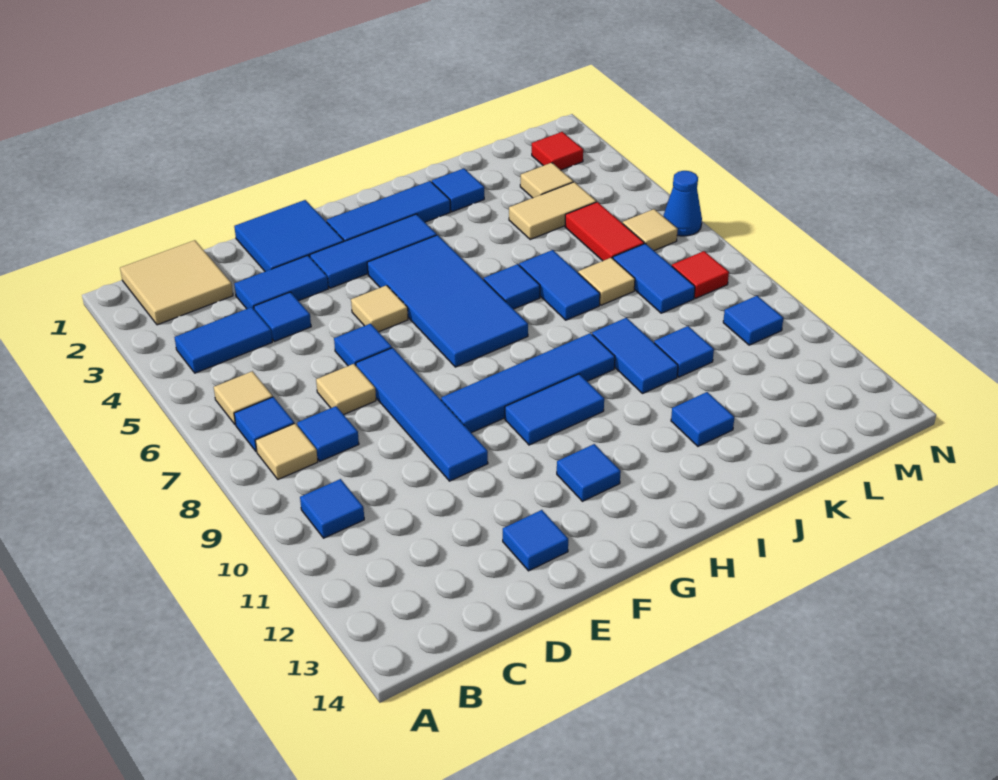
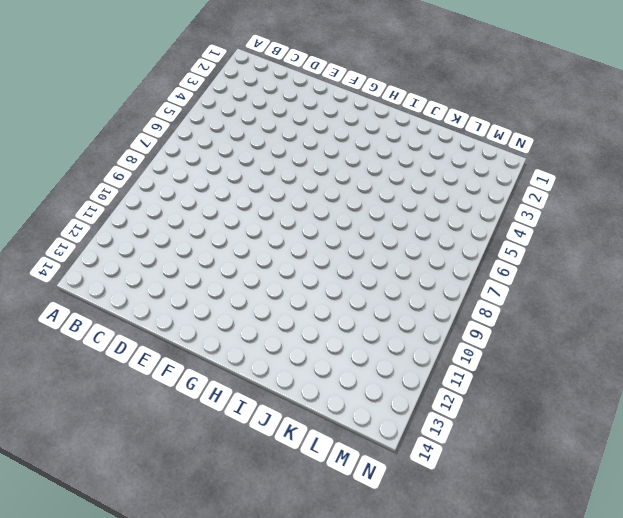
none -> tan 2x2 tile [120,240,233,325]
none -> blue 1x2 tile [175,307,272,373]
none -> tan 1x1 tile [214,371,273,425]
none -> blue 1x1 tile [234,397,294,452]

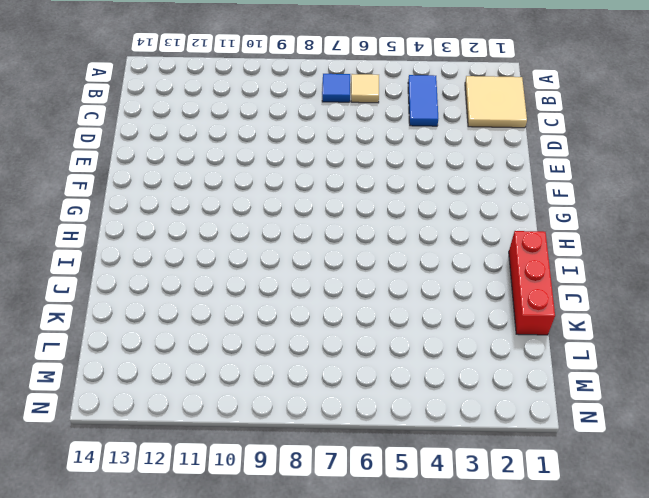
red 1x3 brick [509,231,555,335] -> none
none -> tan 1x1 tile [255,423,318,479]
none -> blue 1x1 tile [300,479,364,538]
none -> blue 1x1 tile [297,406,359,461]
none -> blue 1x2 tile [234,255,328,309]

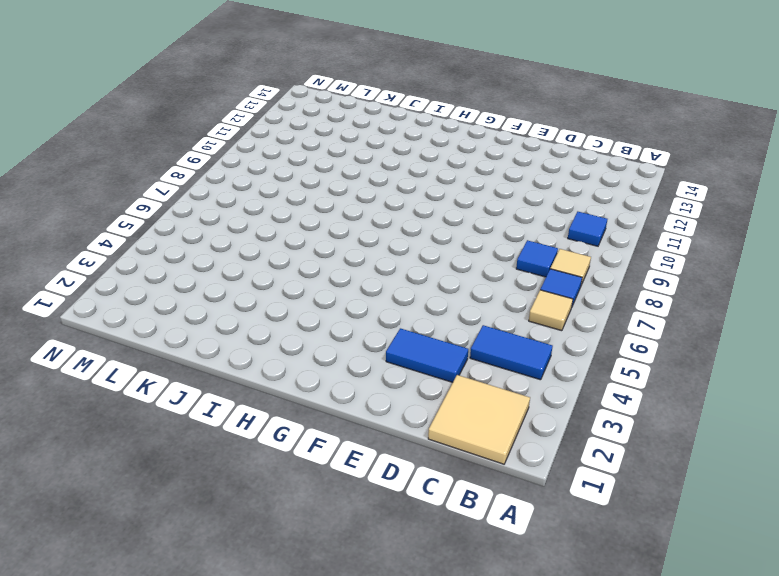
none -> blue 1x1 tile [254,292,311,341]
none -> tan 1x1 tile [316,364,376,415]
none -> blue 2x2 tile [234,200,344,271]
none -> blue 1x1 tile [334,324,392,366]

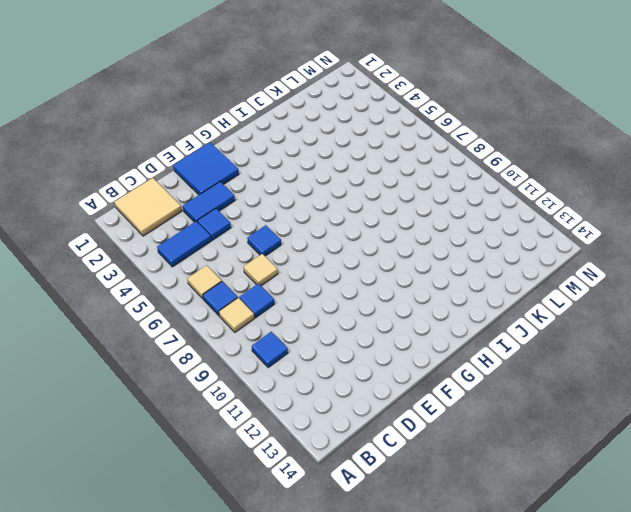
none -> blue 1x4 tile [356,348,488,481]
none -> blue 1x1 tile [503,510,568,571]
none -> blue 1x3 tile [310,214,437,288]
none -> tan 1x1 tile [351,285,408,332]

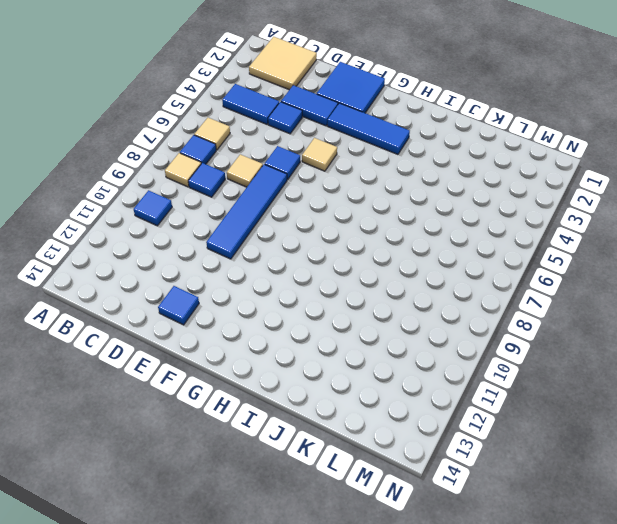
none -> blue 1x4 tile [441,333,615,433]
none -> blue 1x3 tile [327,181,450,241]
none -> blue 2x4 tile [367,235,528,367]
none -> blue 1x2 tile [505,374,604,445]

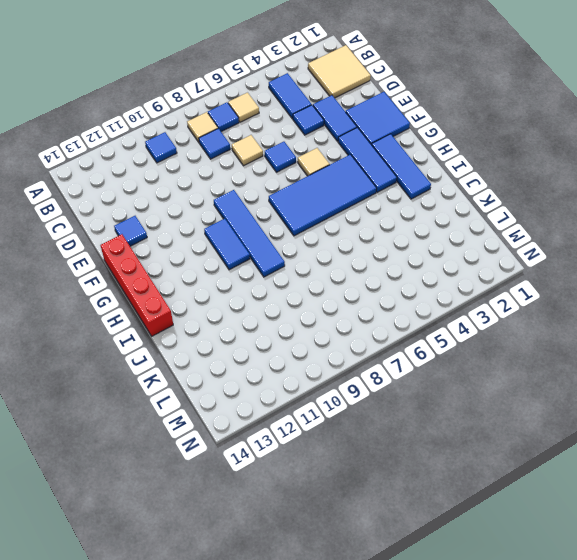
red 1x4 brick [100,234,173,336] -> none
none -> blue 1x4 tile [356,348,488,481]
none -> blue 1x1 tile [557,444,621,501]
none -> blue 1x1 tile [484,264,540,309]
none -> blue 1x1 tile [432,168,484,212]

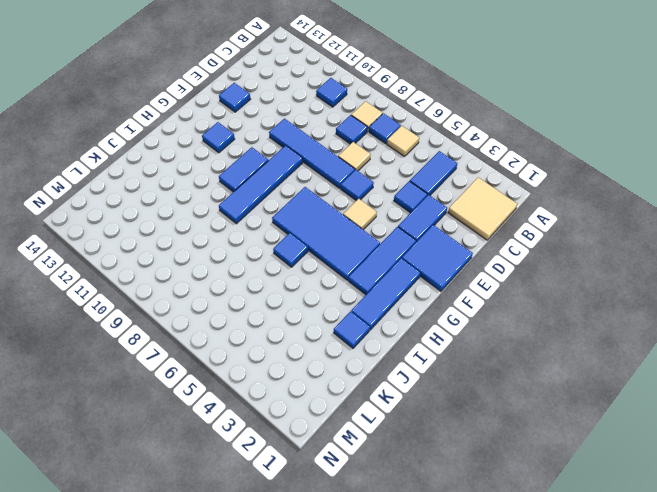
none -> blue 1x2 tile [519,250,600,320]
none -> blue 1x2 tile [592,318,678,393]
none -> blue 1x1 tile [671,392,734,446]
none -> tan 1x2 tile [509,182,596,240]

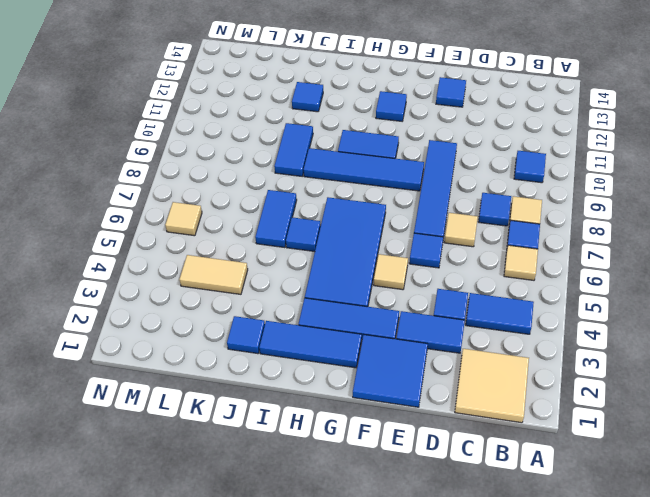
none -> tan 1x1 tile [578,258,635,305]
none -> blue 1x1 tile [654,326,714,377]
none -> tan 1x1 tile [520,163,573,198]
none -> red 1x2 tile [565,202,644,261]

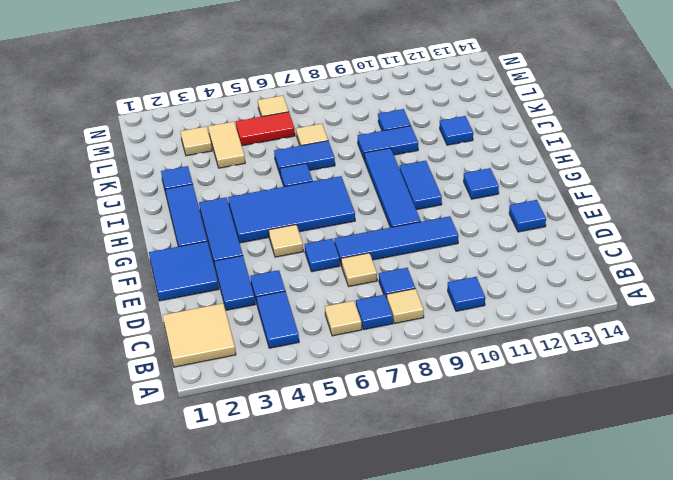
none -> blue 1x2 tile [613,243,695,313]
none -> red 1x1 tile [532,132,583,170]
none -> red 1x1 tile [672,251,729,298]
none -> blue 1x1 tile [723,296,783,345]

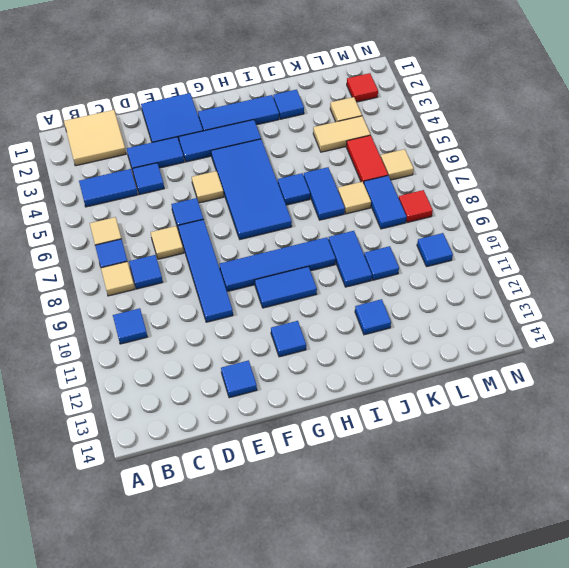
none -> blue 1x1 cone [663,171,702,236]

